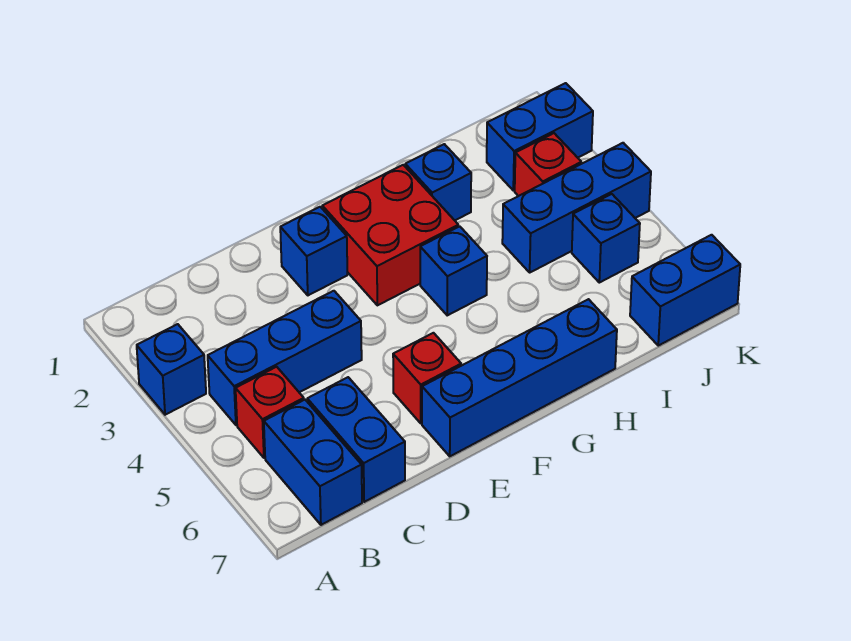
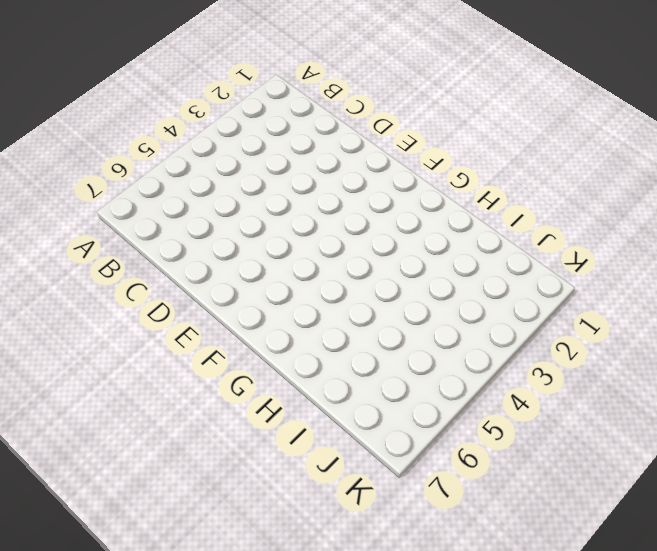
none -> blue 1x1 brick [137,324,206,415]
none -> blue 1x3 brick [208,291,362,425]
none -> red 1x1 brick [236,367,304,458]

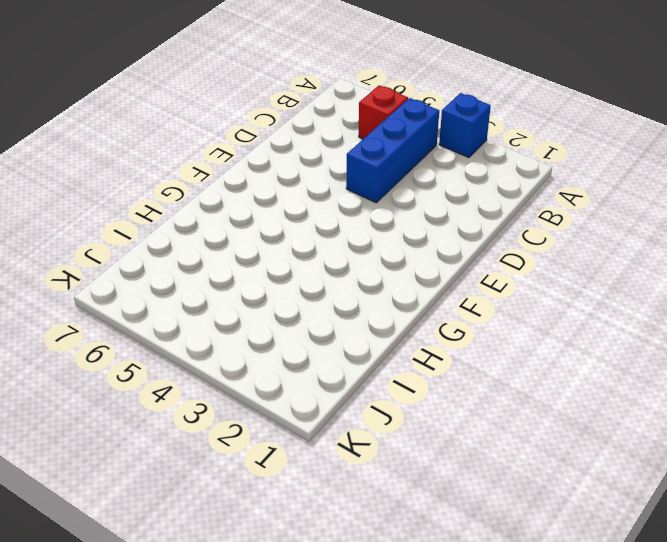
none -> blue 1x2 brick [264,400,362,525]
none -> blue 1x2 brick [307,377,405,502]
none -> blue 1x1 brick [280,207,347,295]

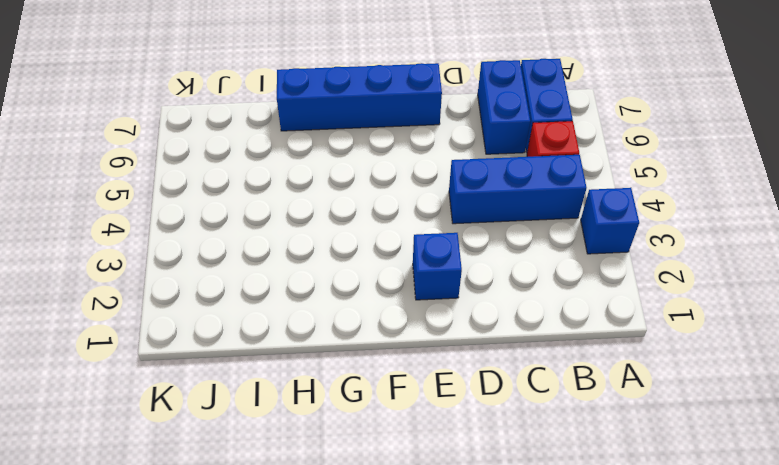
none -> red 1x1 brick [393,333,461,423]
none -> red 2x2 brick [322,165,458,305]
none -> blue 1x1 brick [420,226,487,315]

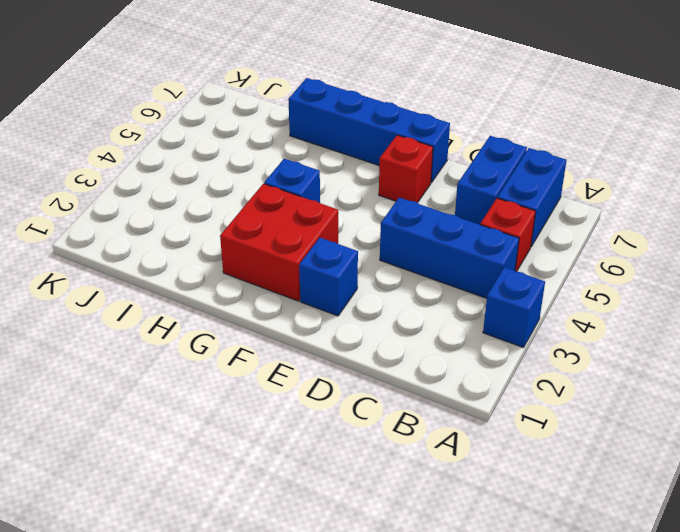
none -> blue 1x1 brick [405,144,471,220]
none -> blue 1x3 brick [502,143,651,272]
none -> blue 1x2 brick [487,83,593,190]

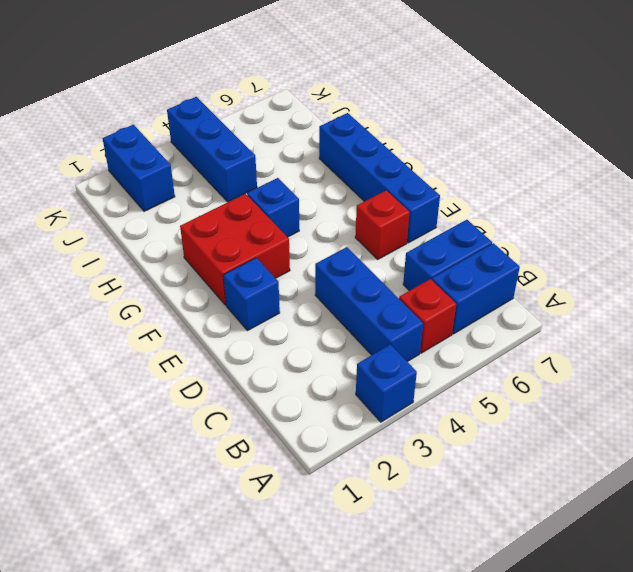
none -> blue 1x1 brick [405,144,471,220]
none -> red 1x1 brick [515,133,581,196]
none -> blue 1x1 brick [572,194,640,283]

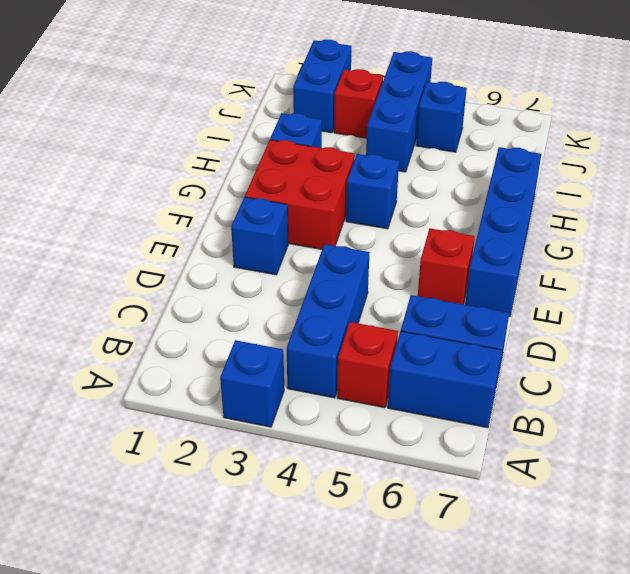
none -> blue 1x2 brick [630,235,740,346]

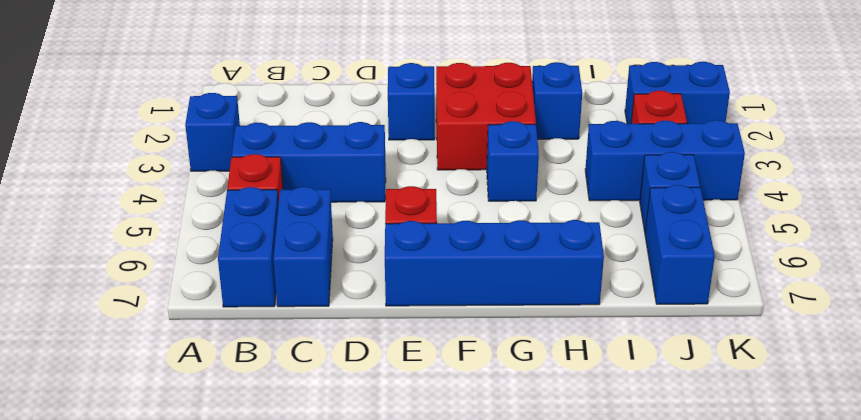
blue 1x2 brick [645,185,715,304] -> blue 1x2 brick turned to [630,235,740,346]

